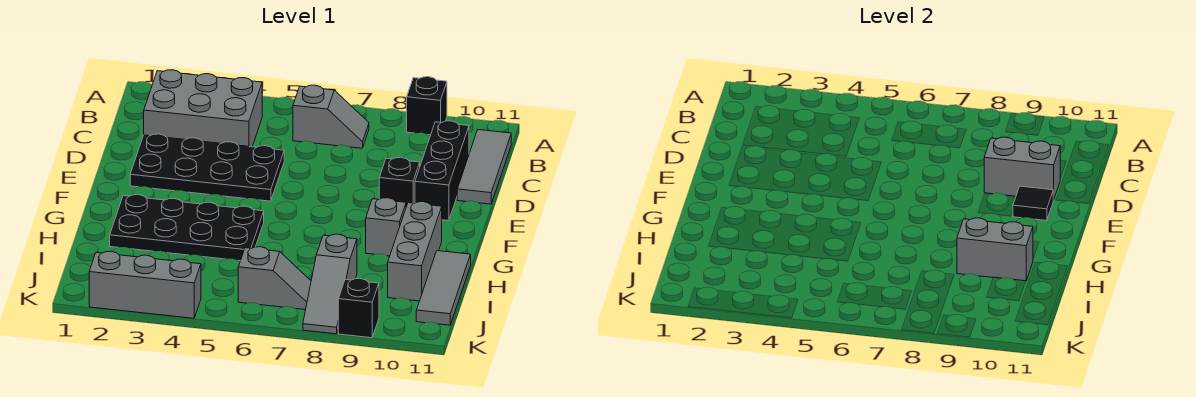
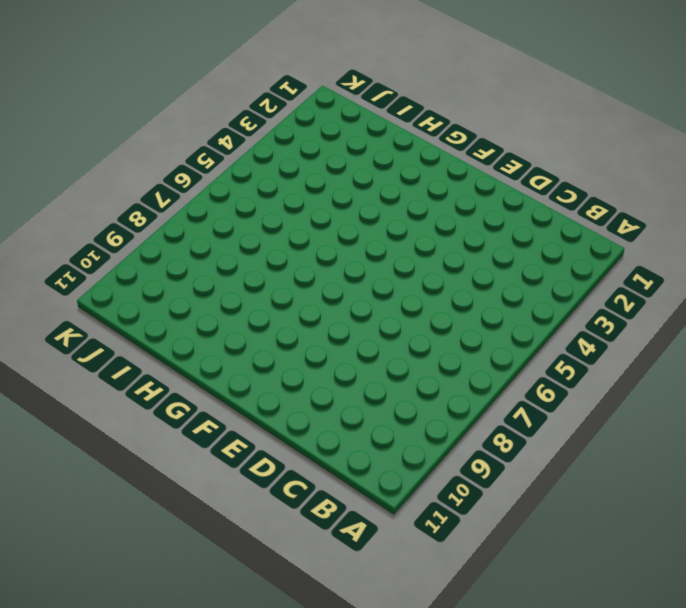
none -> black 1x1 brick [407,77,447,135]
none -> grey 2x3 brick [144,70,262,147]
none -> grey 1x2 slope [293,85,369,148]

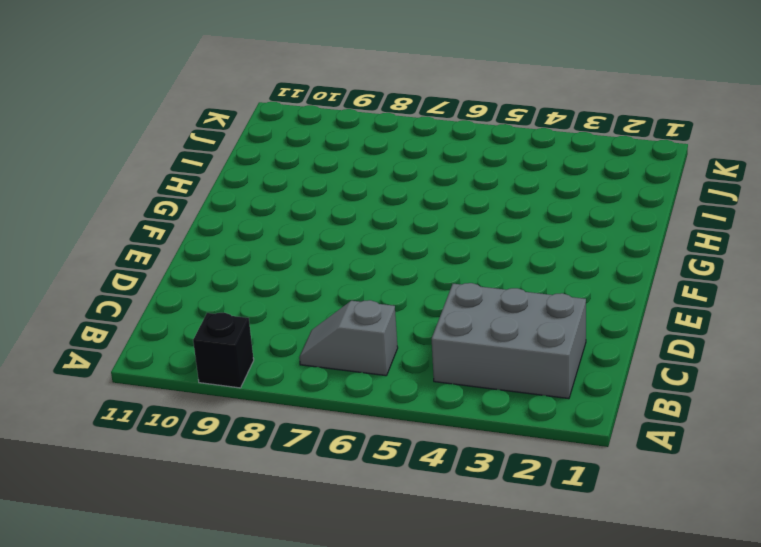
none -> grey 1x3 tile [457,130,511,204]
none -> black 1x3 brick [415,121,469,221]
none -> black 2x4 plate [130,134,284,201]

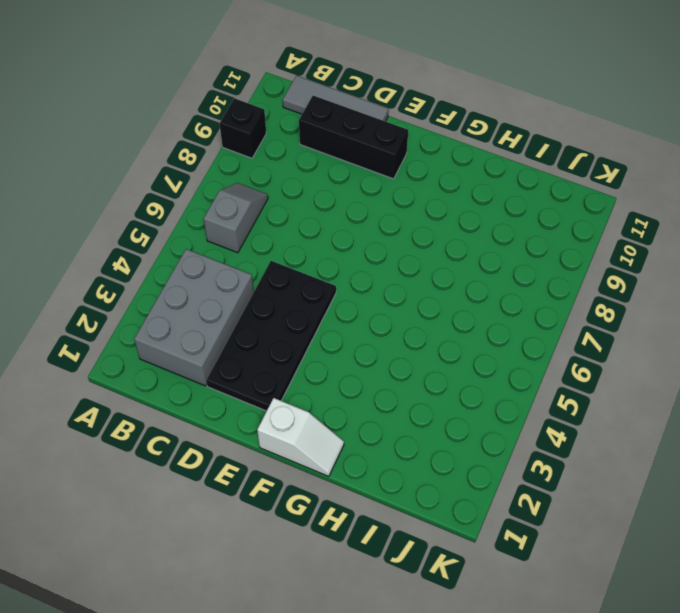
white 1x2 slope [257,398,344,476] -> none
none -> black 1x1 brick [379,157,420,207]
none -> black 2x4 plate [110,195,264,261]
none -> grey 1x1 brick [366,198,406,256]

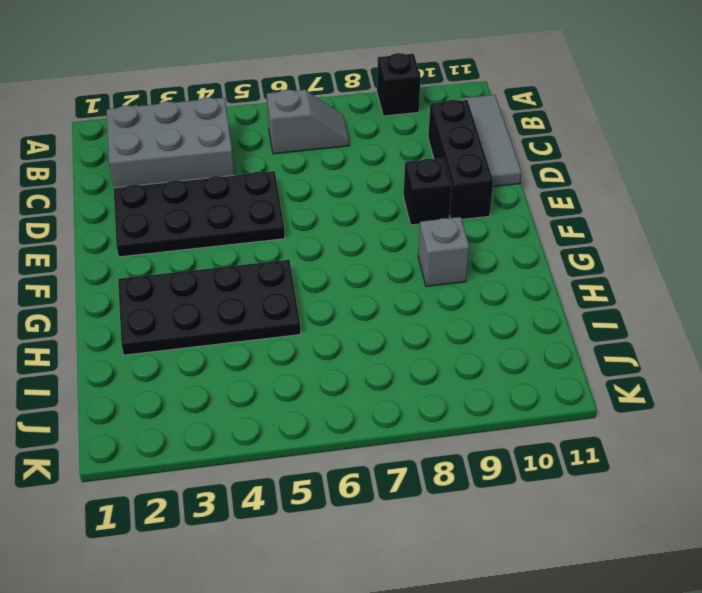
none -> grey 1x3 brick [388,202,442,301]
none -> grey 1x3 tile [416,251,471,325]
none -> grey 1x3 slope [303,234,357,334]

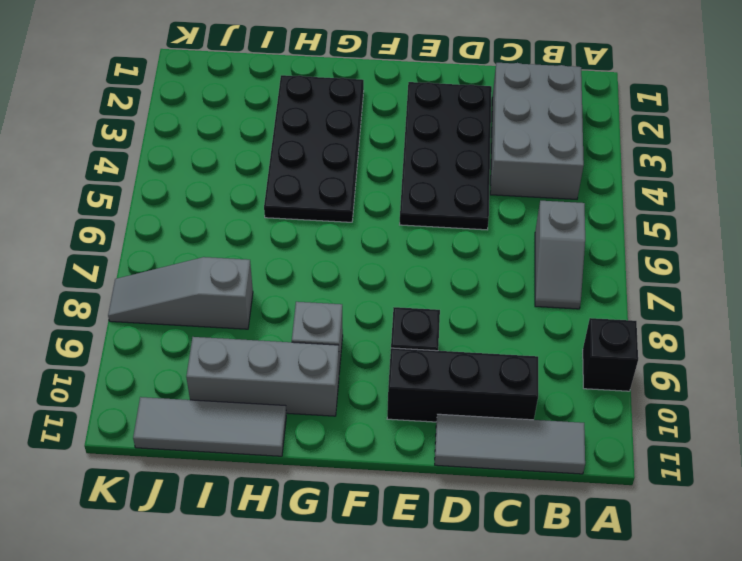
none -> grey 1x2 slope [238,247,311,310]
none -> grey 1x3 brick [89,251,201,318]
none -> black 1x1 brick [338,279,379,338]

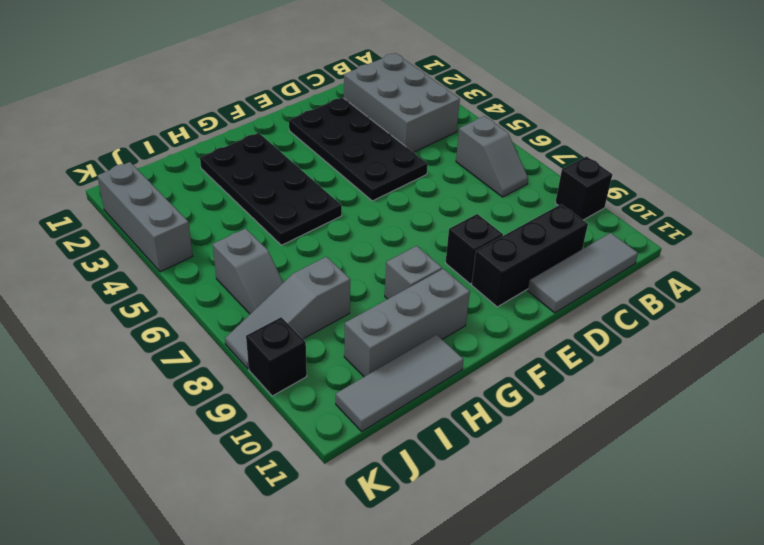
none -> grey 1x2 brick [984,137,1060,200]
none -> black 1x1 tile [1013,186,1053,221]
none -> grey 1x2 brick [957,218,1033,281]

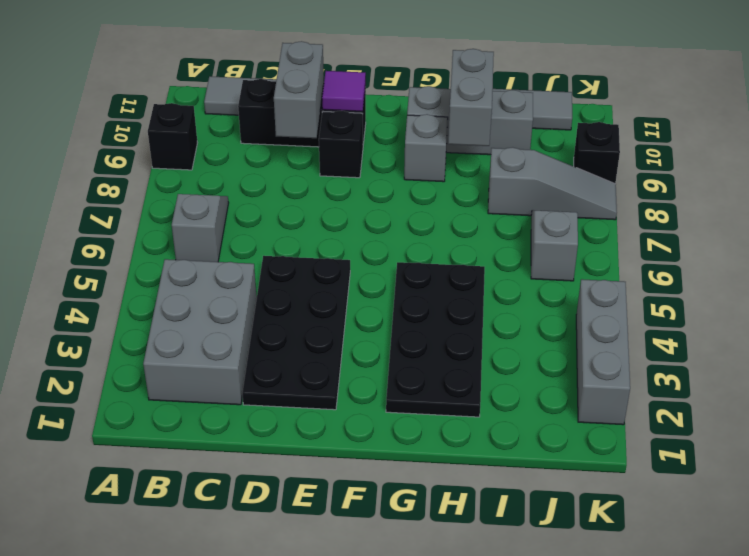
purple 1x1 tile [322,71,366,111] -> black 1x1 tile [1013,186,1053,221]

